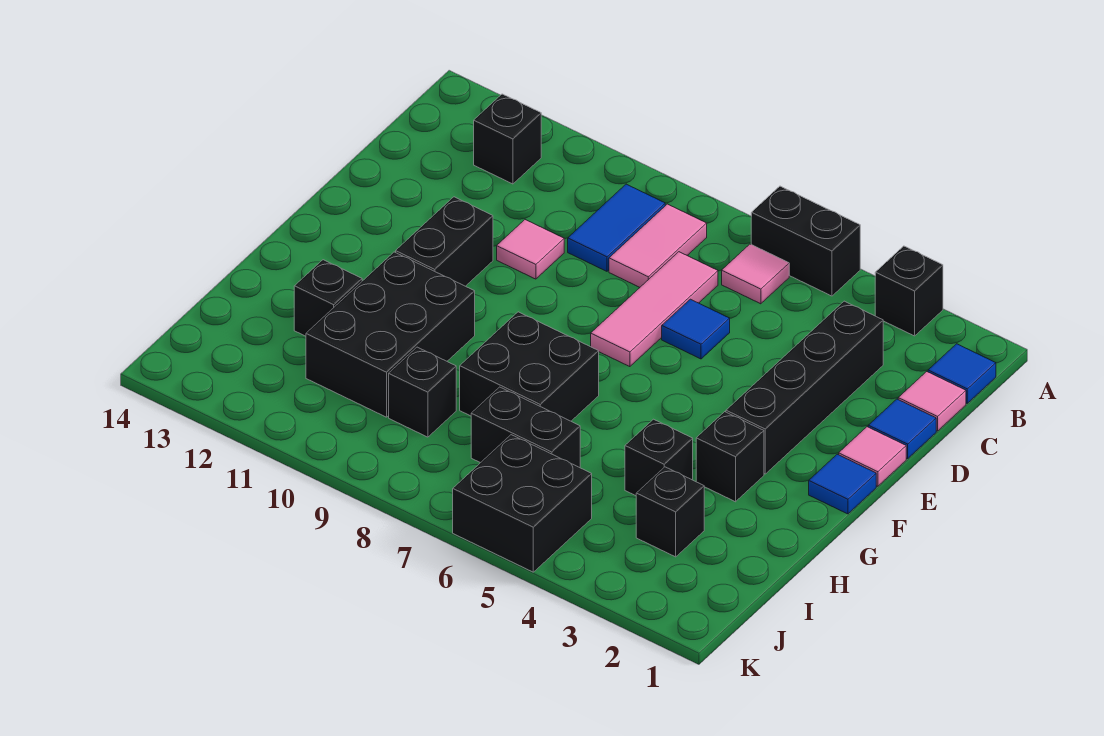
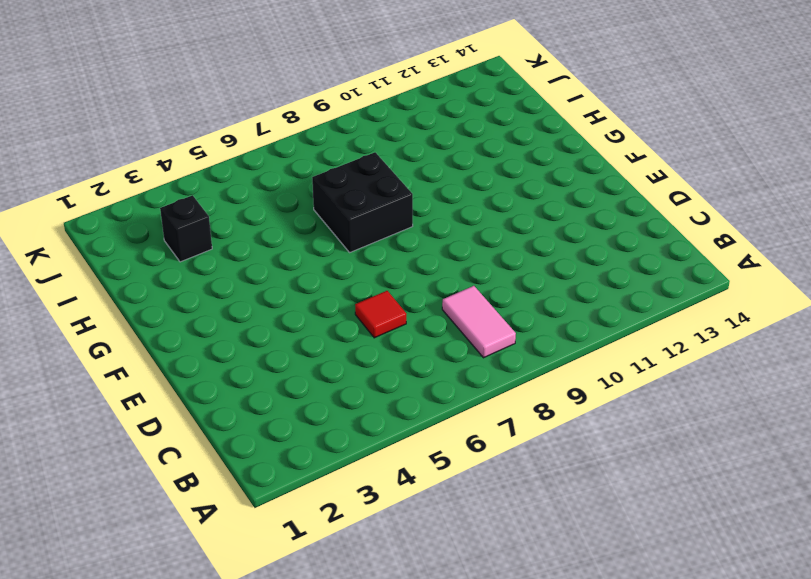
red 1x1 tile [355,291,406,338] -> blue 1x1 tile [662,299,730,359]
none -> black 1x1 brick [875,246,943,336]
none -> black 1x2 brick [751,186,860,296]
none -> blue 1x1 tile [928,344,996,403]

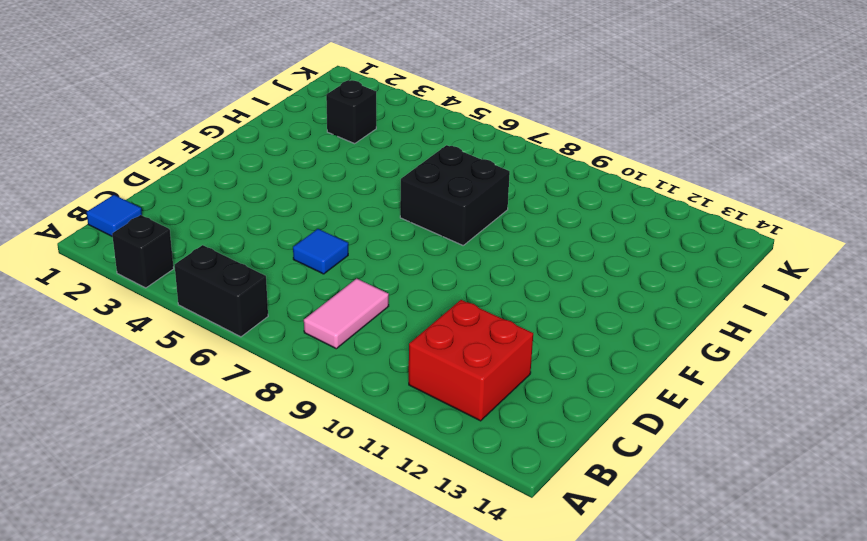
red 2x2 brick [409,300,533,421] -> black 1x1 brick [474,94,541,184]
none -> pink 1x1 tile [722,244,789,304]
none -> blue 1x2 tile [568,184,665,271]
none -> pink 1x1 tile [898,372,966,431]

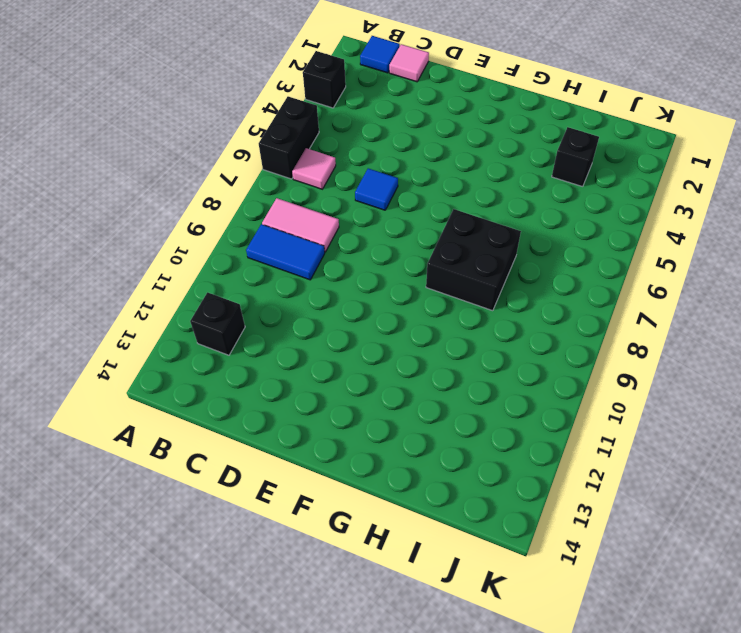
none -> black 1x4 brick [726,301,883,474]
none -> pink 1x3 tile [591,252,718,367]
none -> blue 1x1 tile [868,399,936,459]

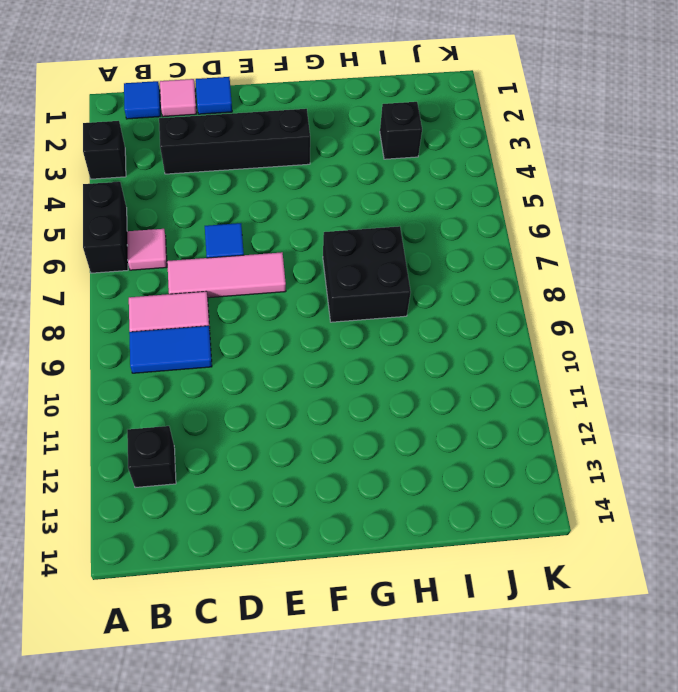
none -> pink 1x1 tile [497,220,564,279]
none -> pink 1x1 tile [839,427,906,486]
none -> black 1x2 brick [396,197,493,286]

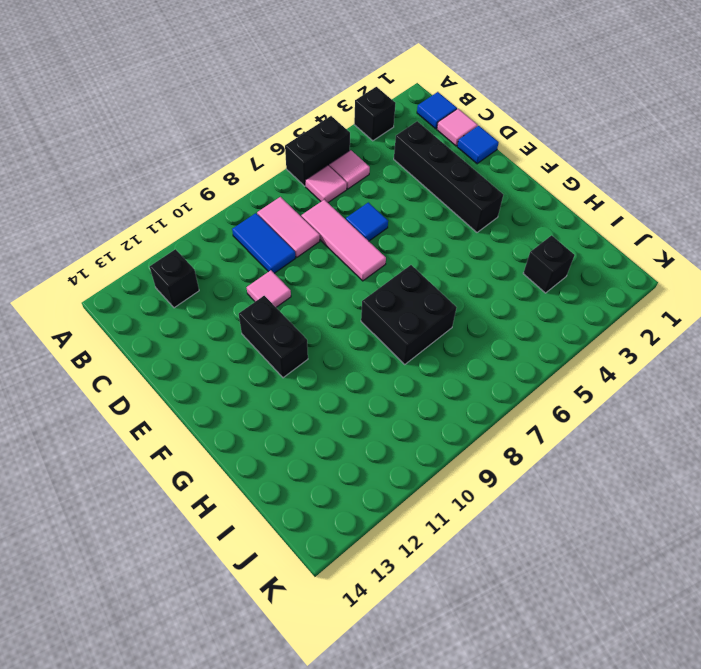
pink 1x1 tile [329,150,370,189] -> pink 1x1 tile moved to [839,427,906,486]
none -> blue 1x1 tile [809,454,876,514]
none -> black 1x1 brick [696,412,764,502]
none -> black 2x3 brick [306,252,475,417]

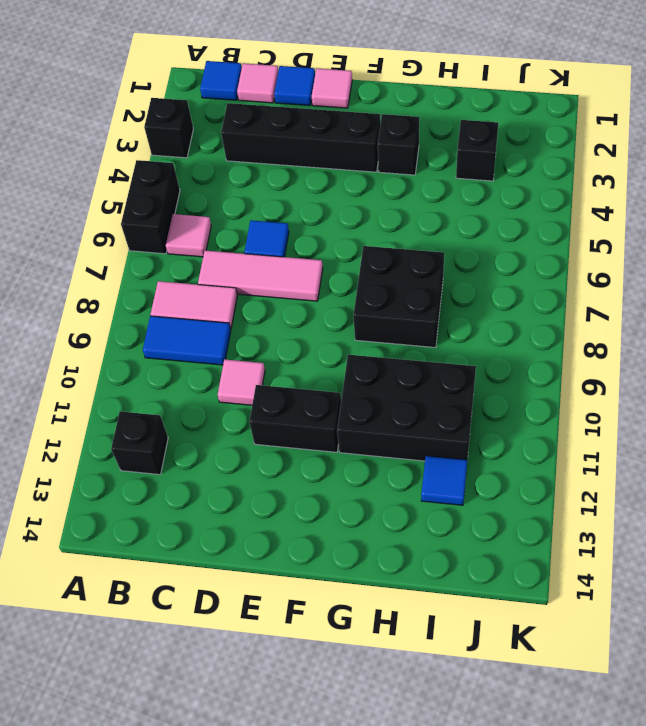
blue 1x1 tile [421,456,467,505] -> blue 1x1 tile moved to [809,454,876,514]
none -> black 1x1 brick [625,419,693,496]
none -> black 1x1 brick [294,260,362,336]
none -> black 1x2 brick [471,387,580,468]

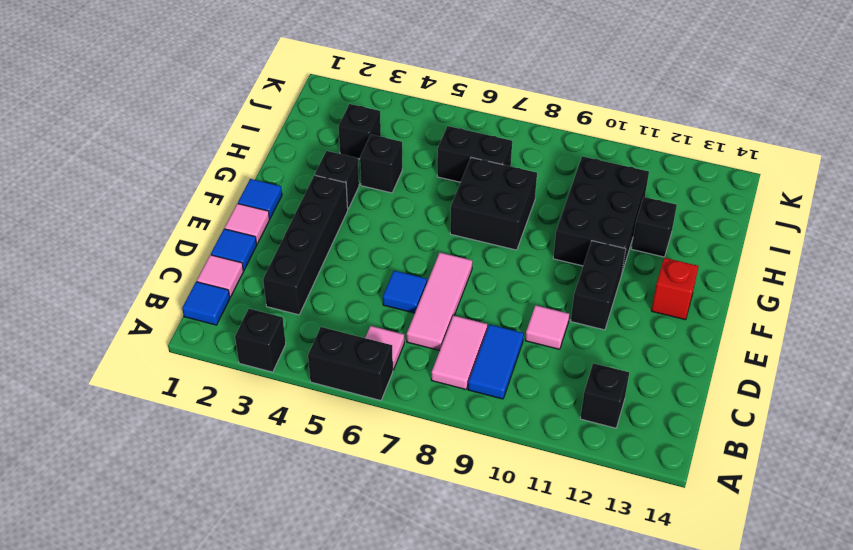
red 1x1 brick [651,258,699,320] -> none
none -> black 1x1 brick [389,347,456,437]
none -> black 2x2 brick [453,435,592,572]

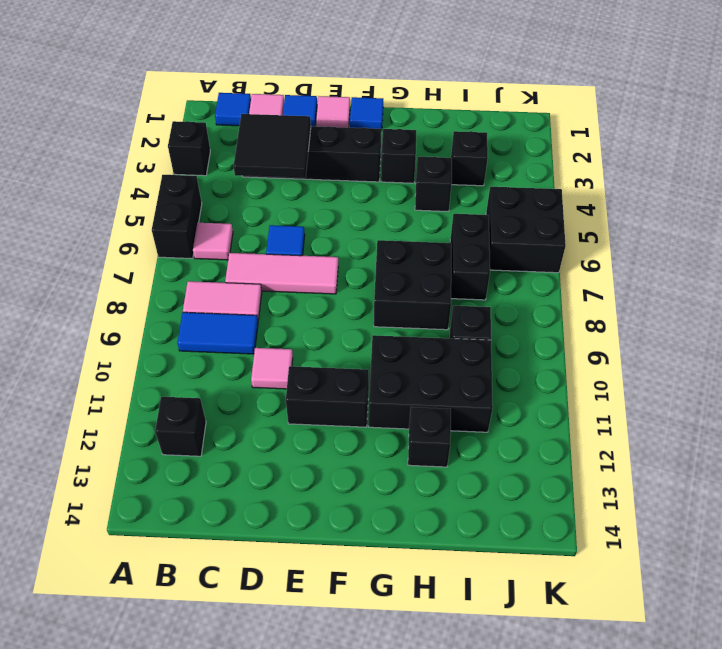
black 2x2 tile [234,114,311,178] -> none

